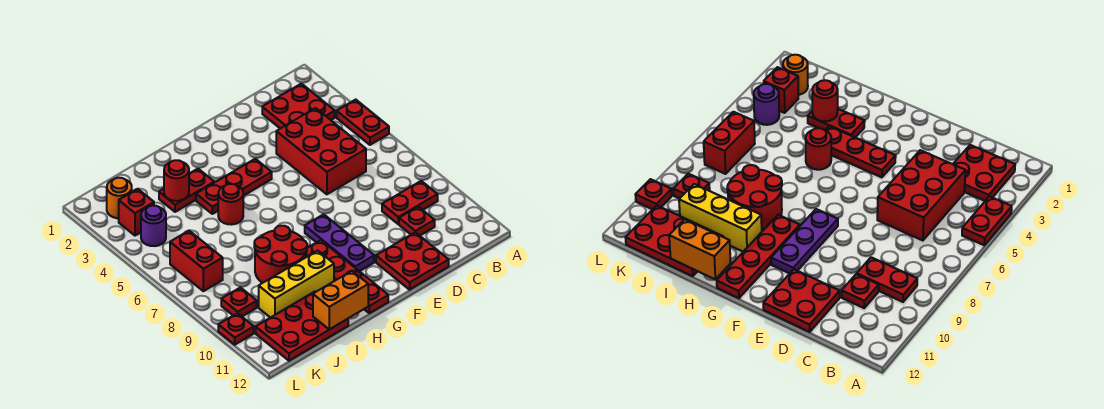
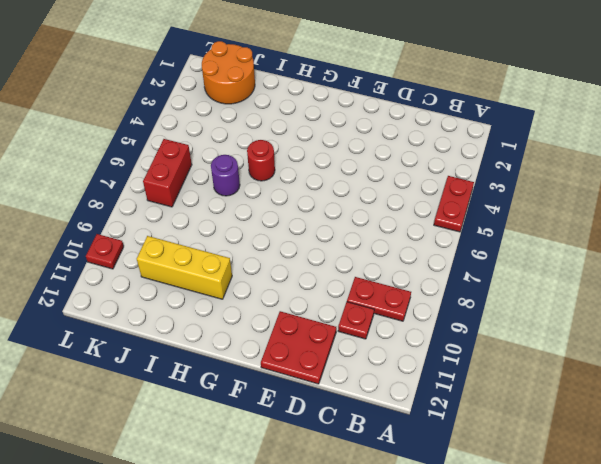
purple 1x1 round brick [211,155,240,196] -> purple 1x1 round brick moved to [141,205,166,246]
orange 2x2 round brick [202,41,255,104] -> orange 1x1 round brick [107,178,132,218]
none -> red 2x2 plate [262,84,335,129]
none -> red 2x3 brick [276,108,366,194]
none -> red 1x3 plate [196,159,272,214]

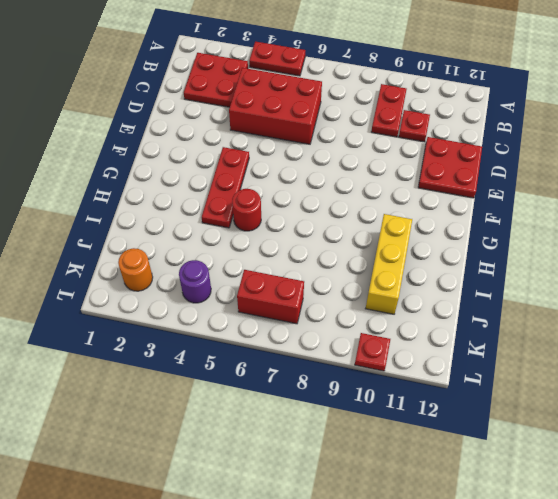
none -> purple 1x3 plate [305,214,374,271]
none -> red 1x4 plate [306,240,388,313]
none -> red 1x2 plate [159,169,214,212]

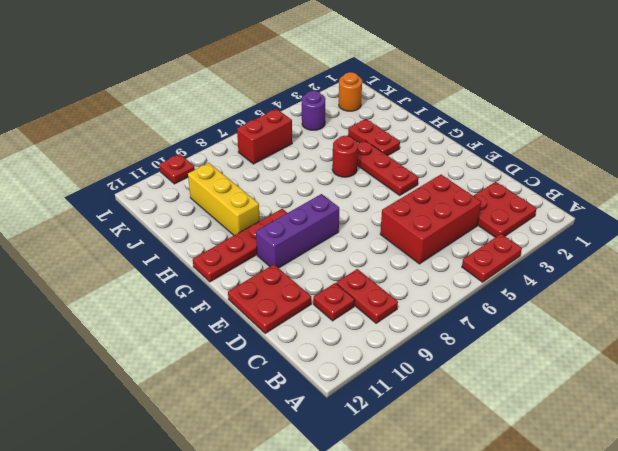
purple 1x3 brick [256,194,339,268] -> purple 1x3 plate [305,214,374,271]
none -> red 2x2 round brick [254,226,307,283]
none -> red 2x3 plate [256,292,348,361]
none -> red 1x1 brick [119,189,154,236]

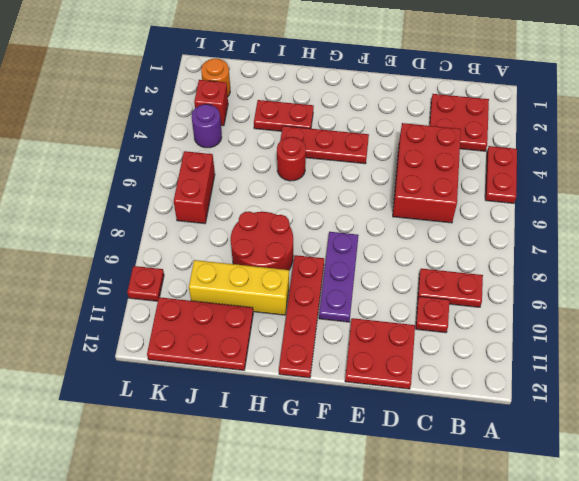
none -> red 1x1 plate [221,288,257,316]
none -> orange 1x2 brick [313,271,368,329]
none -> red 1x1 round brick [164,160,189,201]

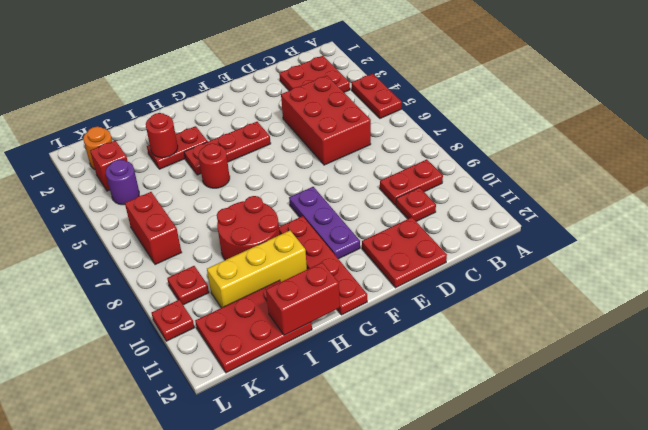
red 1x2 brick [266,262,340,335] -> orange 1x2 brick [313,271,368,329]

